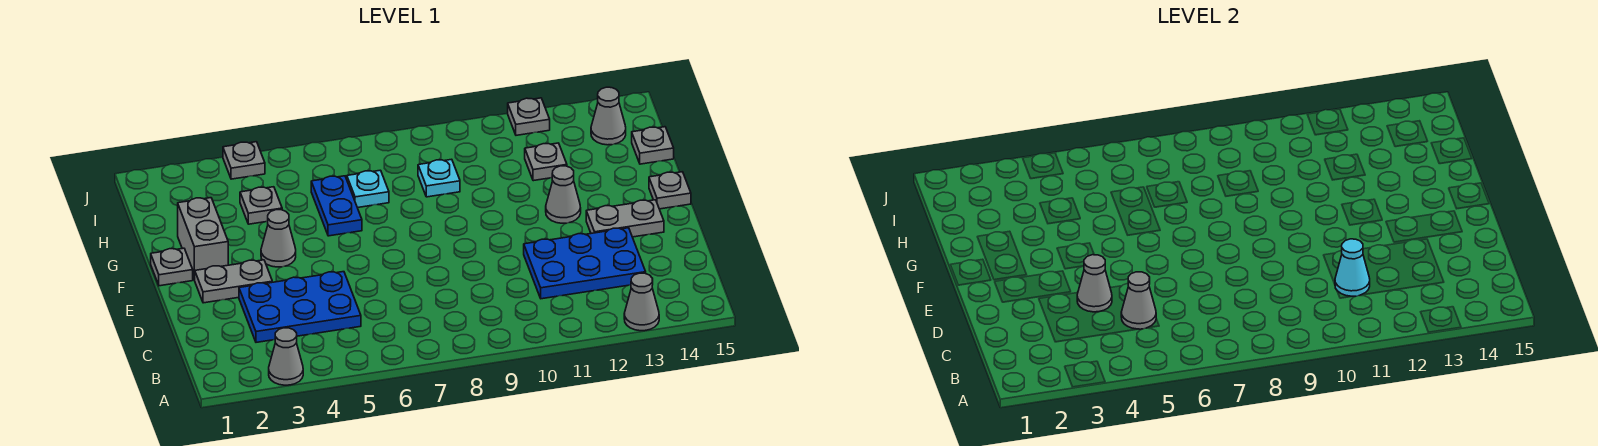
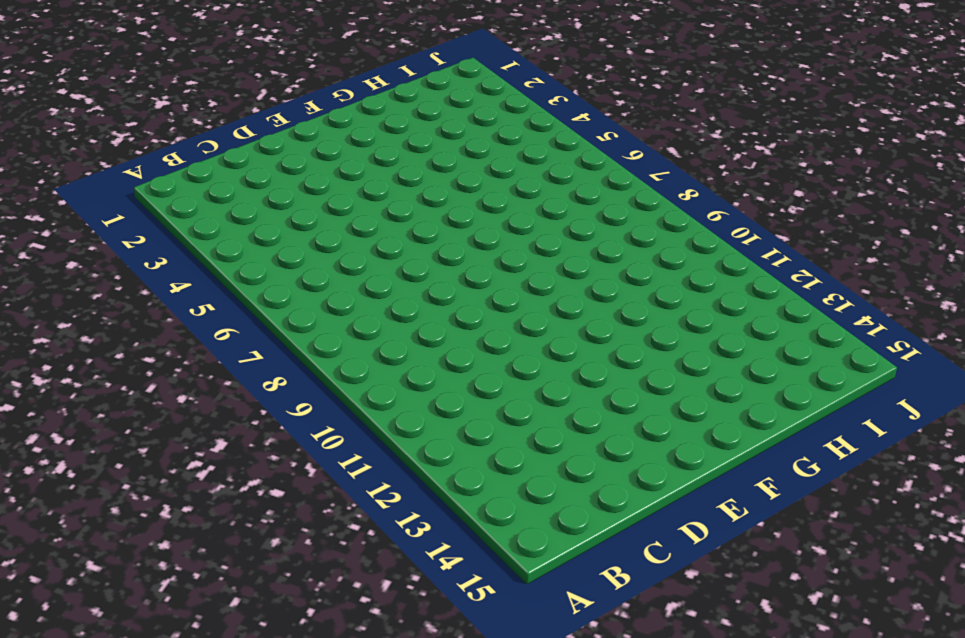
none -> grey 1x1 cone [269,328,303,385]
none -> grey 1x1 cone [624,273,659,331]
none -> blue 2x3 plate [239,272,361,342]

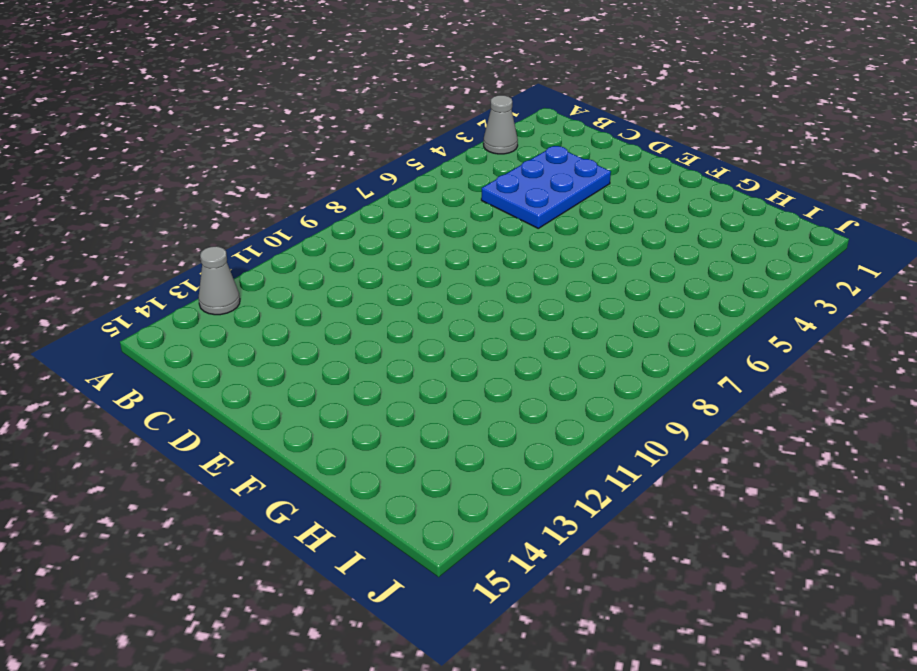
none -> blue 2x3 plate [524,228,646,299]
none -> grey 1x2 plate [195,260,272,303]
none -> grey 1x2 plate [586,200,664,237]

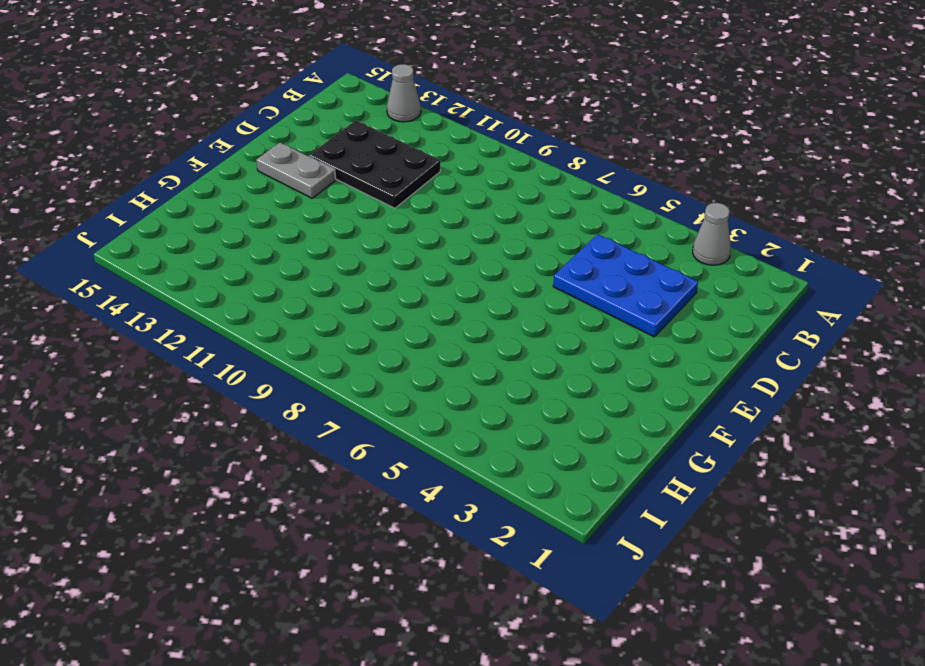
black 2x3 plate [309,120,440,208] -> blue 2x3 plate [524,228,646,299]
none -> grey 1x2 plate [195,260,272,303]
none -> grey 1x1 plate [151,248,193,286]
none -> grey 1x2 brick [178,198,228,280]

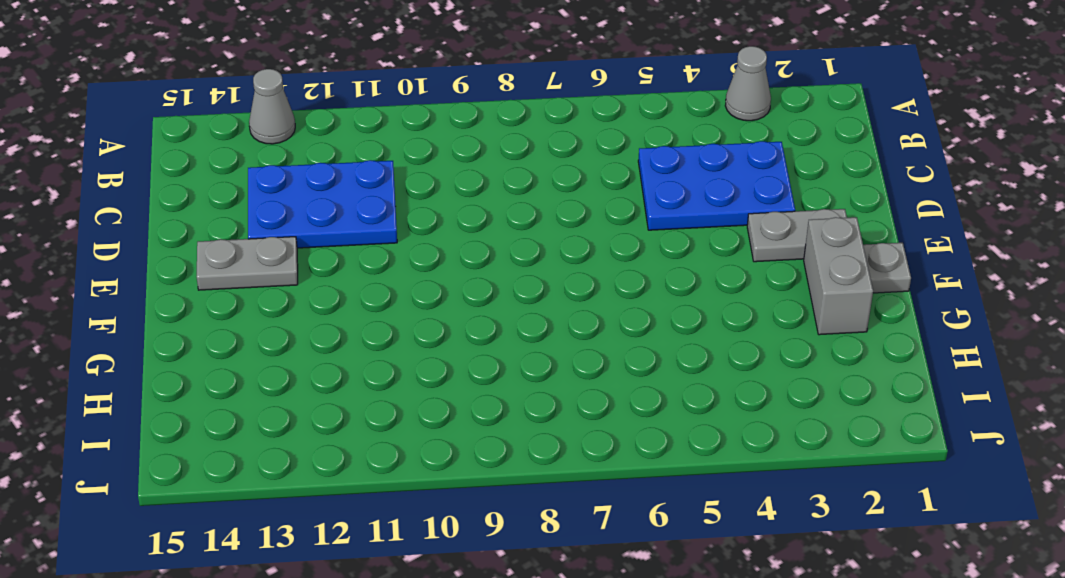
none -> grey 1x1 cone [261,210,296,267]
none -> grey 1x1 cone [546,166,581,223]
none -> grey 1x1 plate [649,172,691,209]

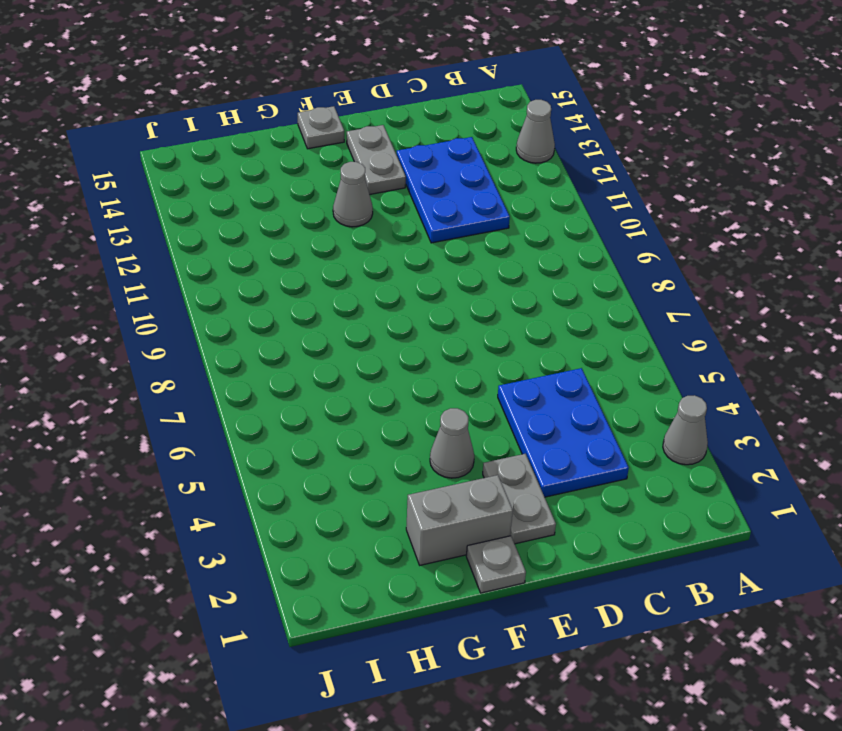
none -> blue 1x2 plate [311,176,362,236]
none -> grey 1x1 plate [240,187,282,224]
none -> cyan 1x1 plate [347,170,389,208]

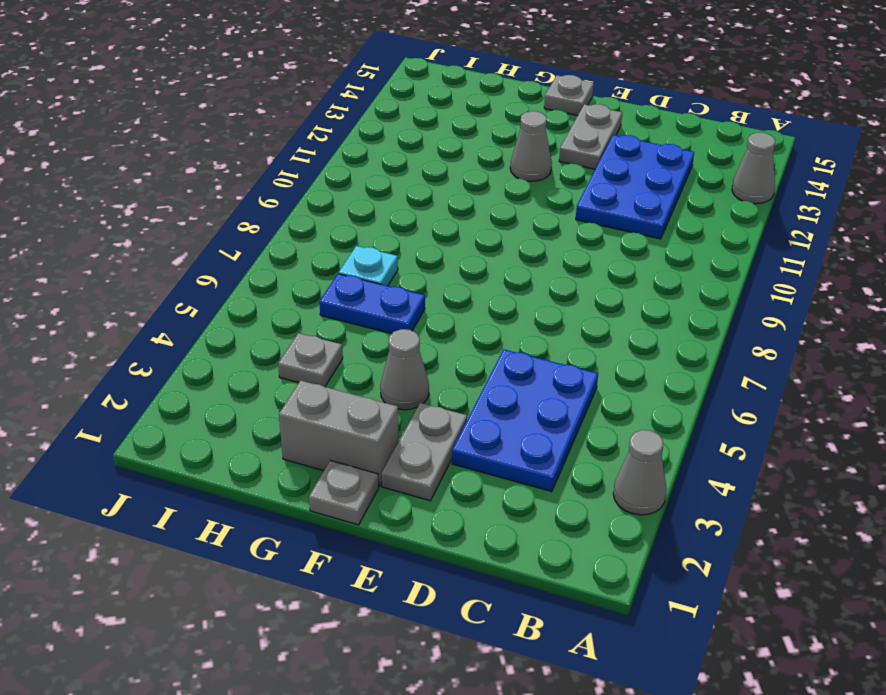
none -> cyan 1x1 plate [418,159,460,197]
none -> grey 1x1 plate [525,143,567,181]
none -> grey 1x1 plate [632,127,674,164]

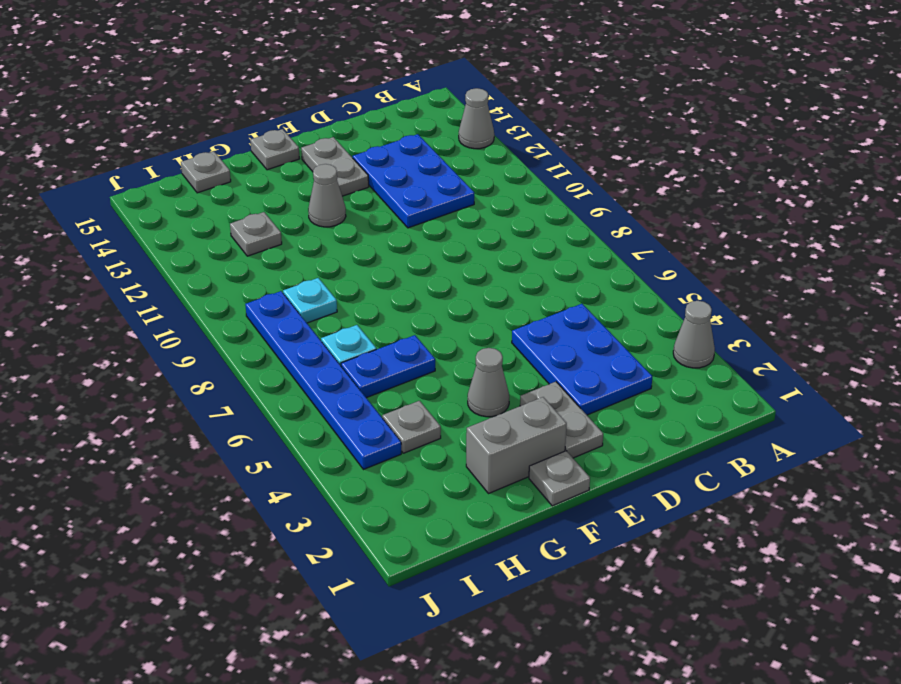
blue 1x6 plate [245,291,401,470] -> none
none -> grey 1x1 cone [591,87,626,145]
none -> grey 1x1 plate [223,142,265,179]
none -> grey 1x1 plate [508,98,550,135]

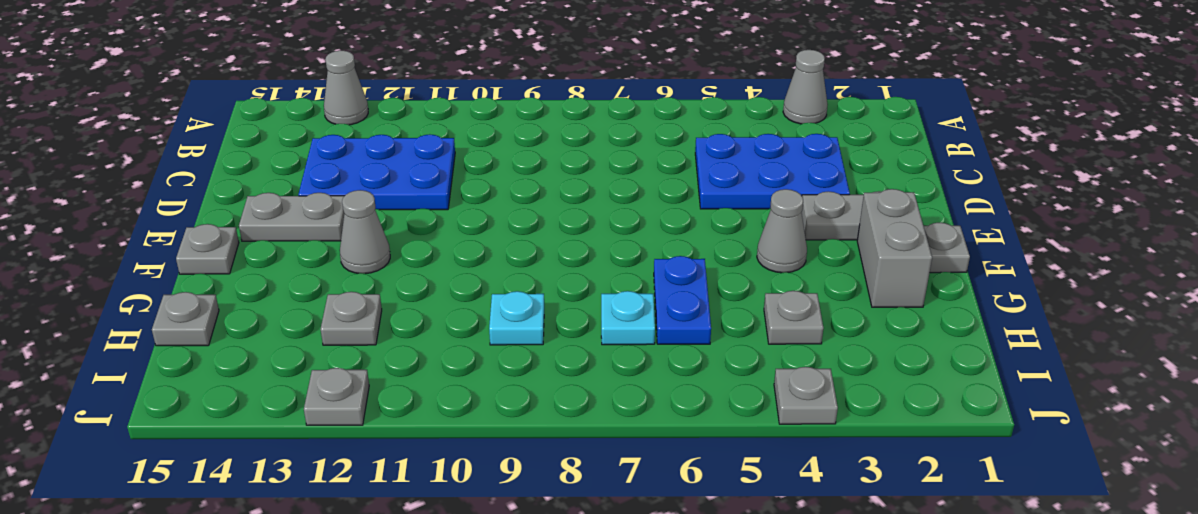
none -> grey 1x1 cone [591,87,626,145]
none -> grey 1x1 cone [1121,272,1156,329]
none -> cyan 1x1 cone [1335,239,1370,296]

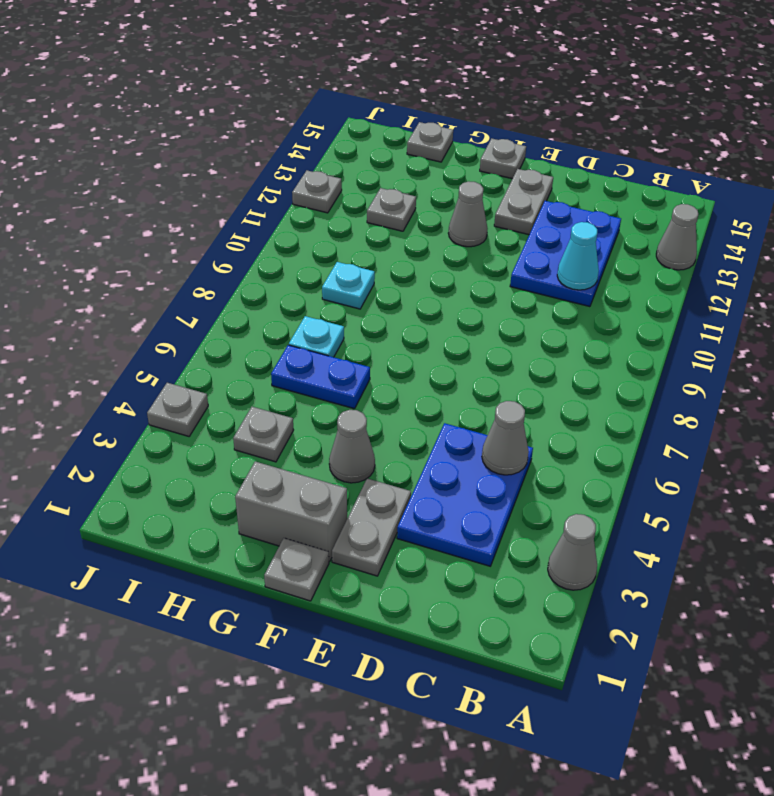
none -> grey 1x1 cone [591,87,626,145]
none -> grey 1x1 cone [1077,255,1112,312]

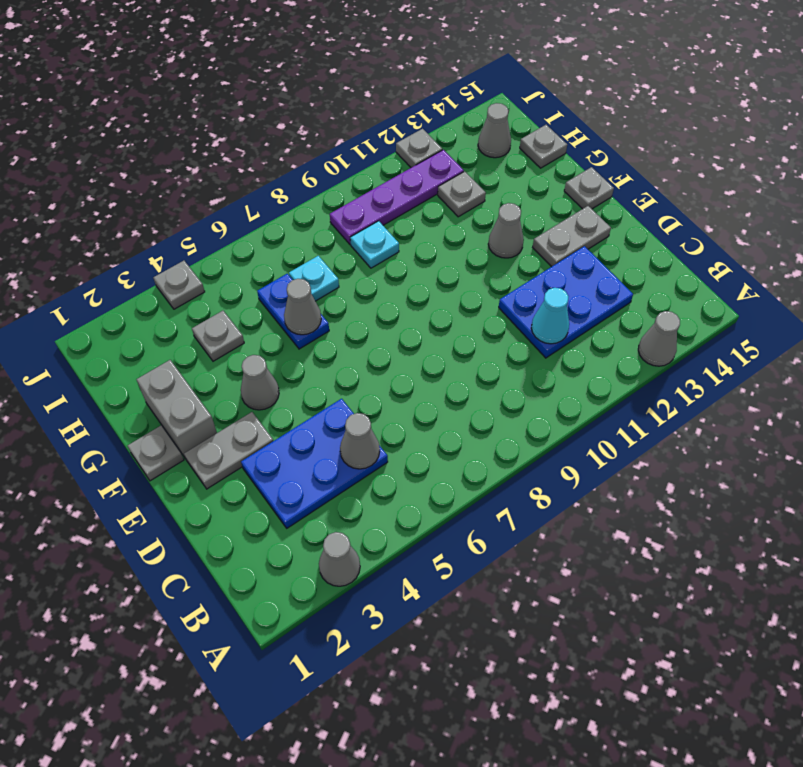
grey 1x1 cone [284,279,321,335] -> grey 1x1 cone moved to [1077,255,1112,312]
purple 1x4 plate [330,150,464,244] -> none

